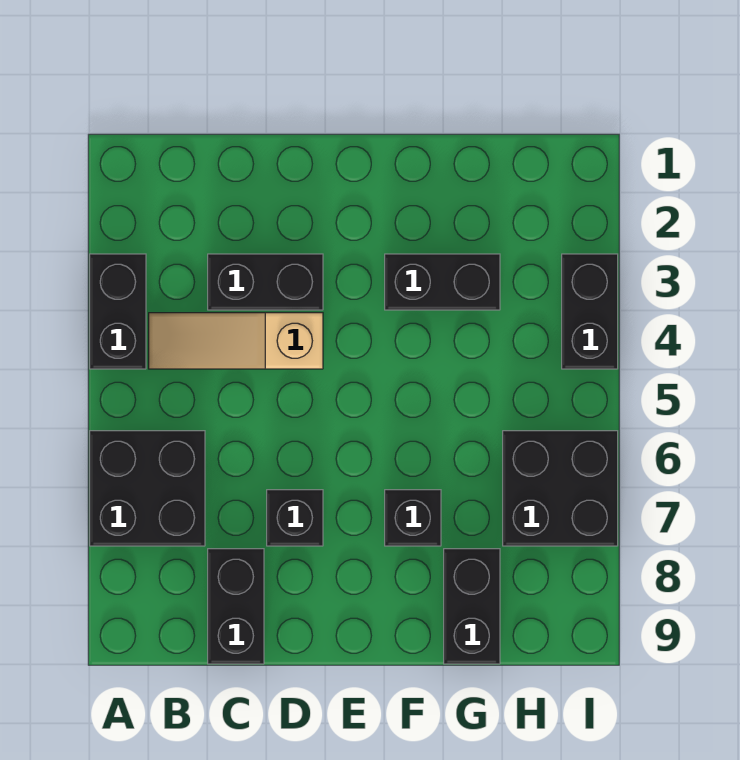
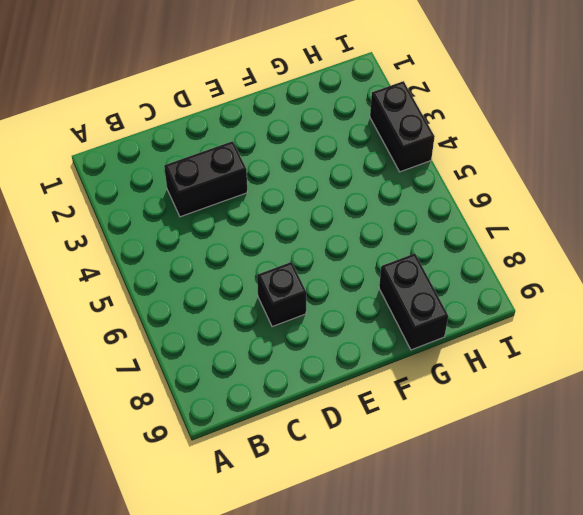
none -> black 1x2 brick [90,254,146,369]
none -> black 2x2 brick [90,431,205,546]

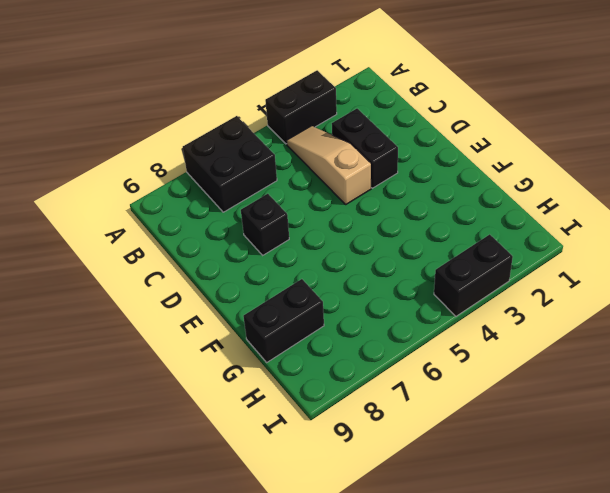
none -> black 1x2 brick [208,549,264,664]
none -> black 1x2 brick [385,254,500,310]

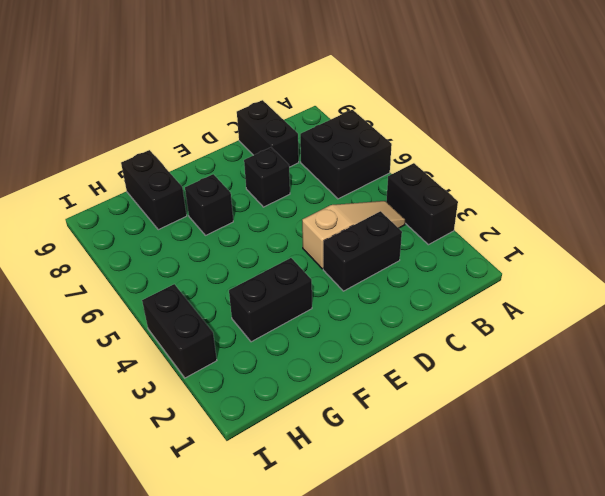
none -> black 2x2 brick [503,431,618,546]

